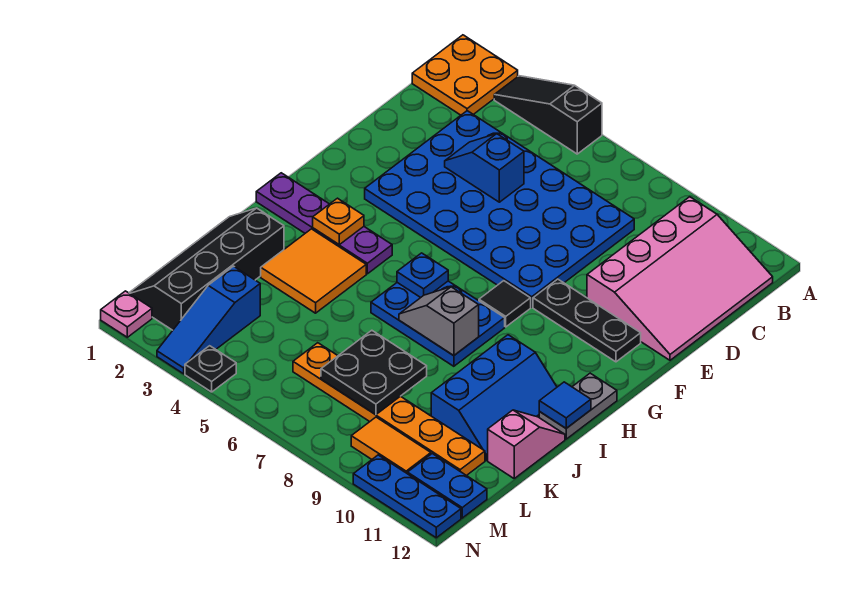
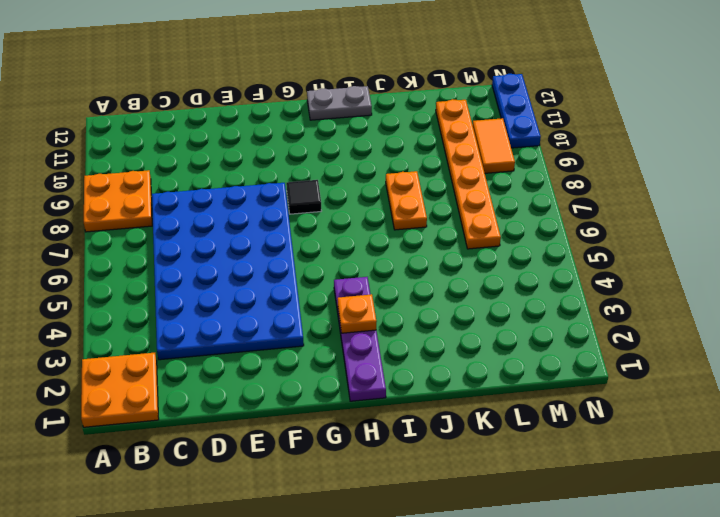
orange 2x2 plate [84,170,152,232] -> none
orange 1x2 plate [386,171,427,230] -> none
none -> black 1x3 slope [494,76,602,154]
none -> pink 3x4 slope [587,197,773,360]
none -> black 1x3 plate [533,279,641,362]

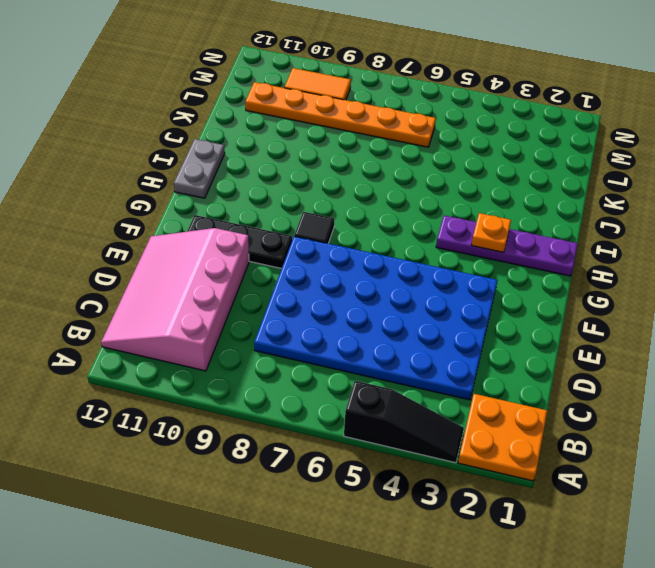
none -> blue 2x3 plate [371,281,505,366]
none -> orange 2x2 tile [261,229,366,313]
none -> blue 2x3 slope [431,335,557,460]

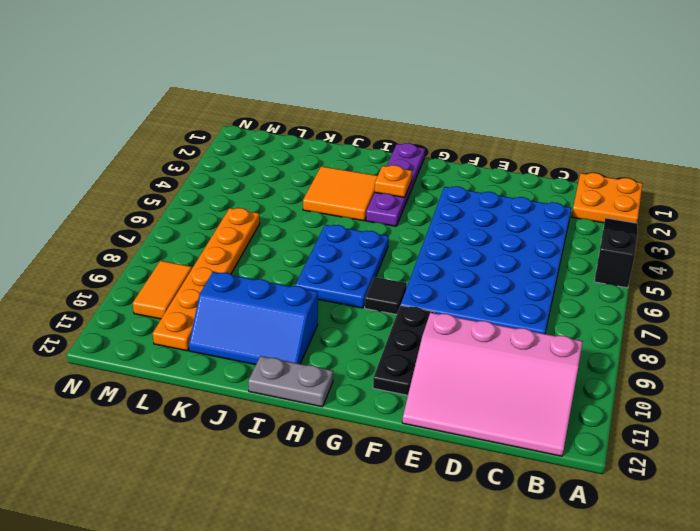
none -> black 2x4 slope [129,208,284,330]
none -> pink 1x2 slope [488,410,565,478]
none -> blue 1x3 slope [157,266,260,374]

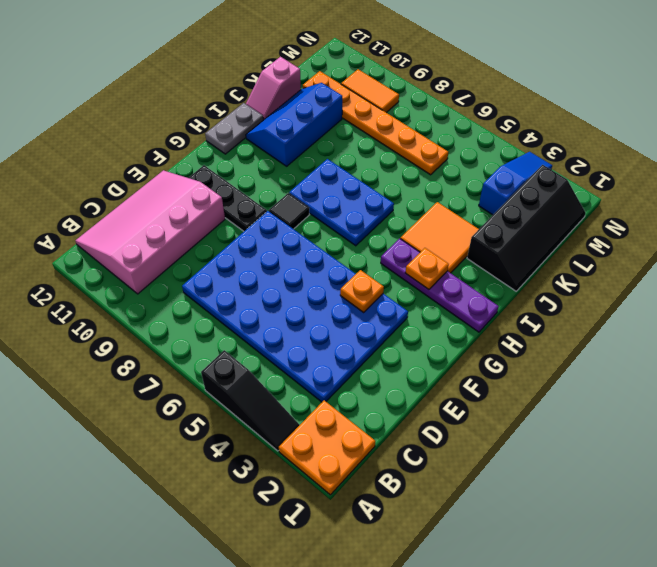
orange 1x1 plate [340,270,384,312] -> none
none -> blue 1x2 plate [408,454,487,518]
none -> pink 1x1 plate [101,291,152,337]
none -> black 1x1 plate [185,346,236,392]

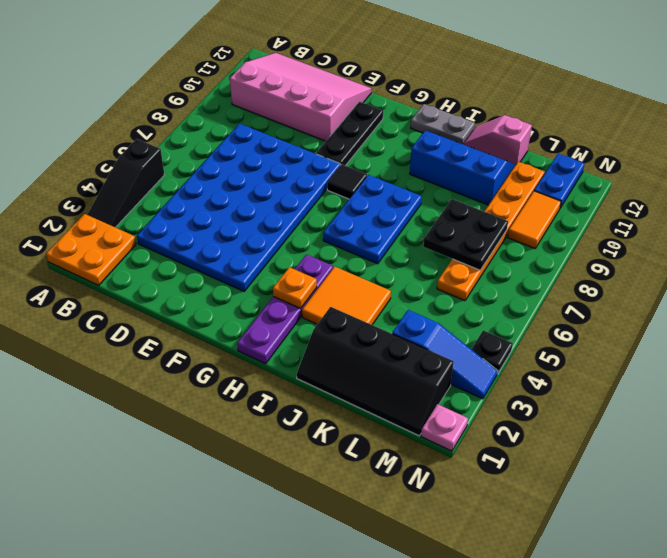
none -> blue 1x3 plate [353,455,461,538]
none -> blue 1x2 slope [445,134,524,202]
none -> blue 1x1 plate [397,253,448,298]

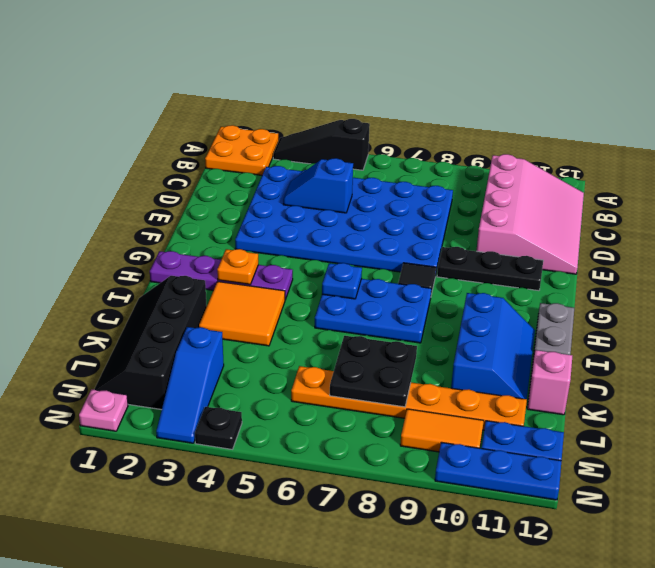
none -> grey 1x2 slope [399,287,479,356]
none -> blue 1x1 tile [539,382,591,428]

